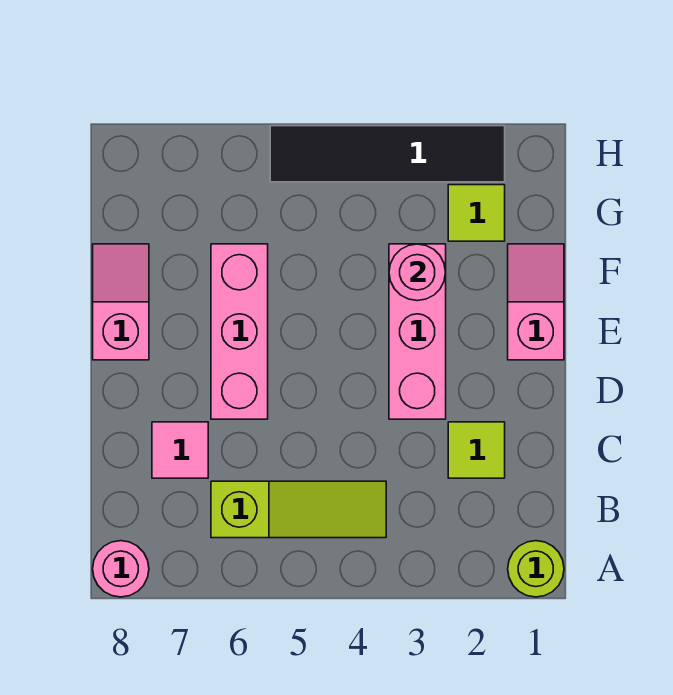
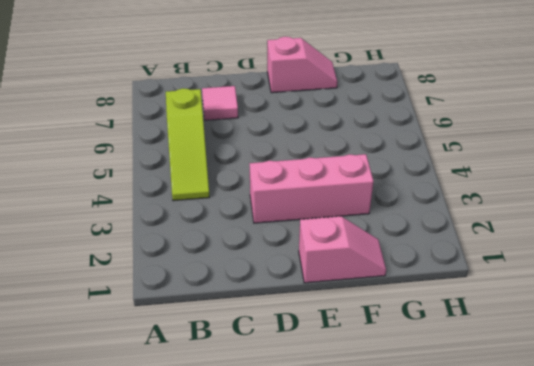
none -> lime 1x1 round brick [508,541,564,597]
none -> pink 1x1 round brick [93,541,149,597]
none -> lime 1x1 tile [448,422,505,478]

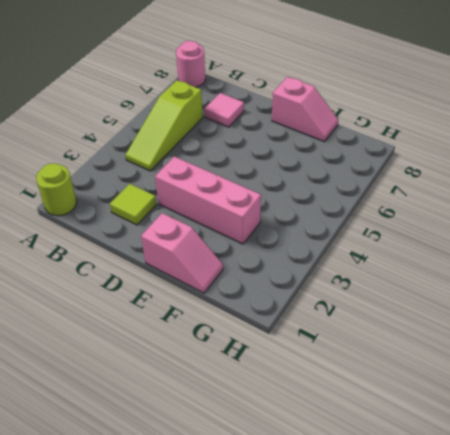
none -> pink 1x3 brick [211,244,268,419]
none -> lime 1x1 tile [448,185,505,241]
none -> black 1x4 tile [270,126,505,182]

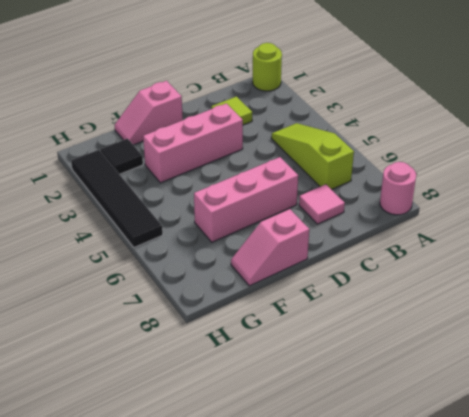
black 1x1 tile [100,139,143,174] -> lime 1x1 tile [448,185,505,241]
none -> pink 1x1 round brick [389,244,445,301]

